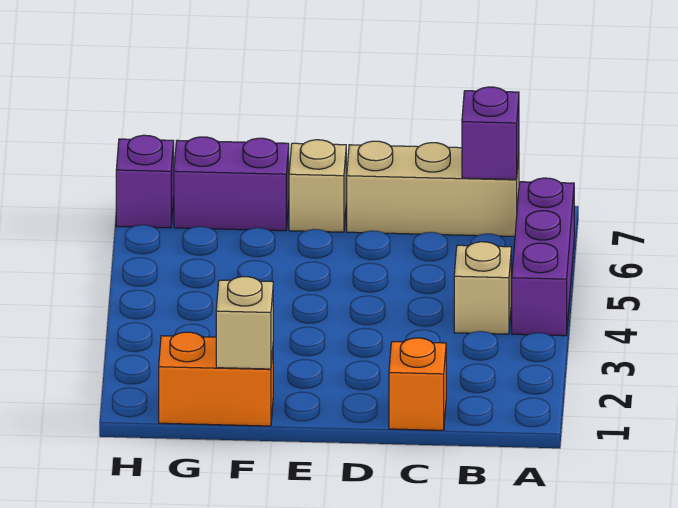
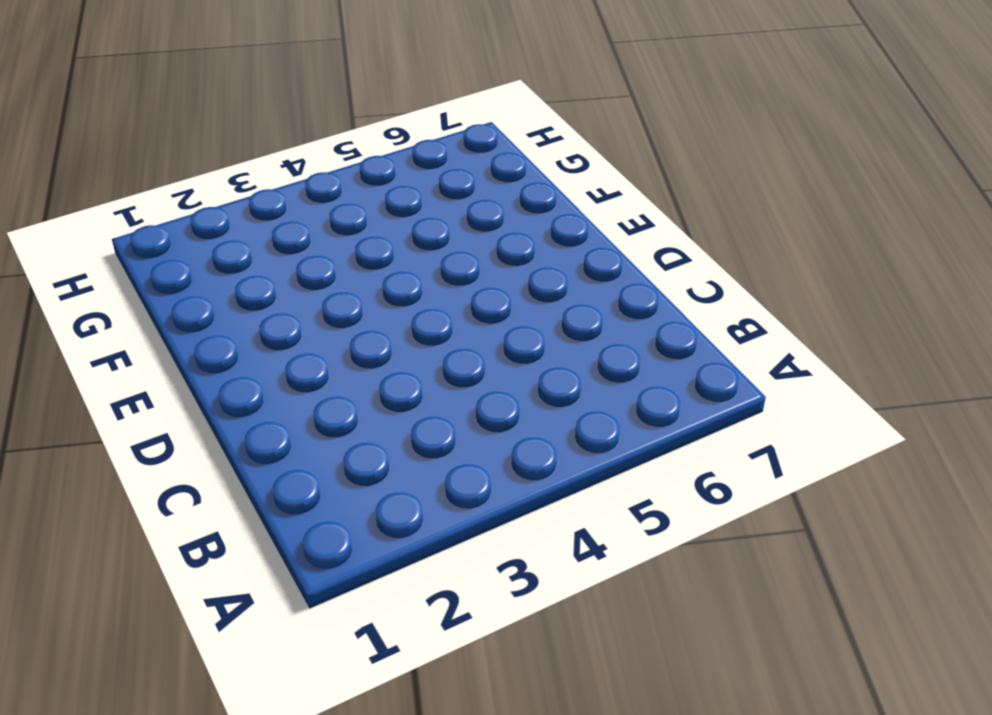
none -> purple 1x3 brick [512,178,574,336]
none -> tan 1x1 brick [454,242,511,334]

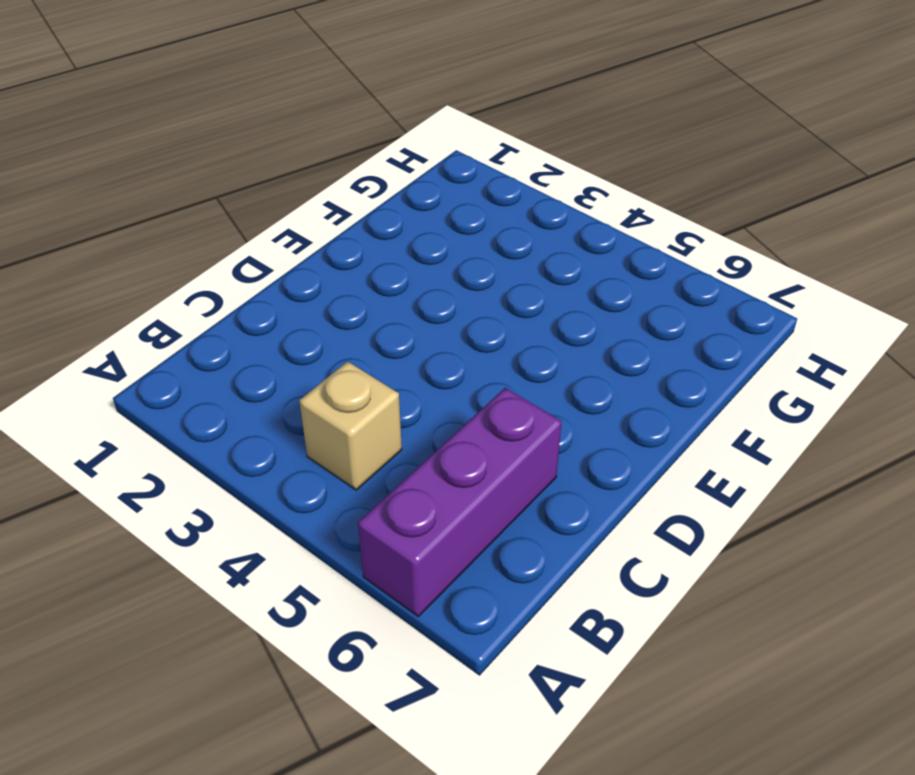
purple 1x3 brick [358,388,562,616] -> purple 1x3 brick turned to [512,178,574,336]
none -> tan 1x3 brick [346,141,519,236]
none -> orange 1x1 brick [389,338,446,430]

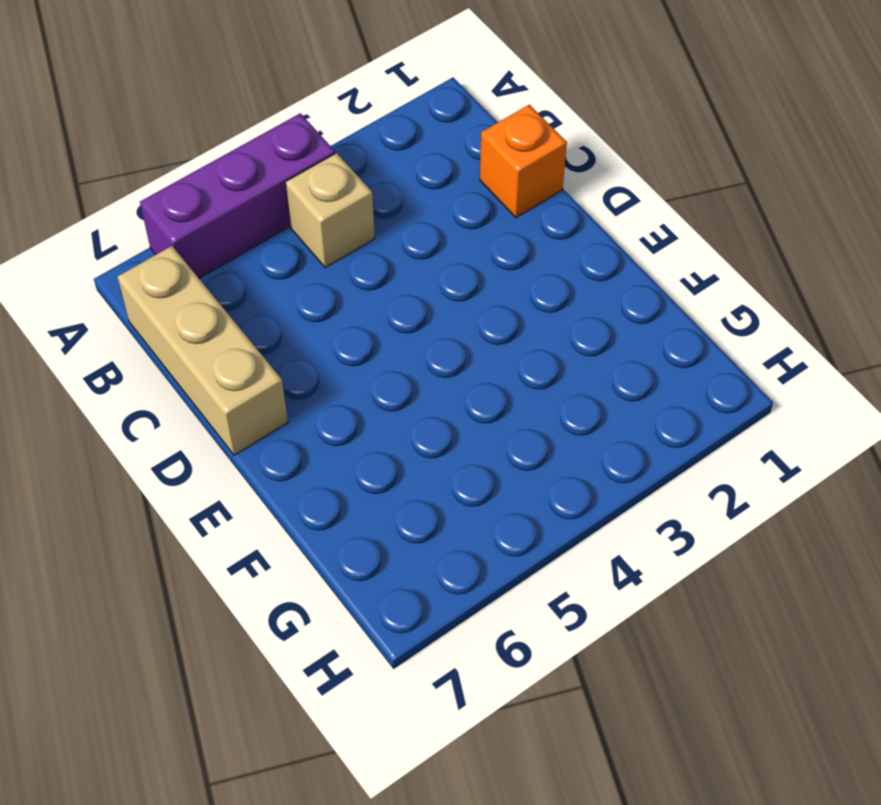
none -> tan 1x1 brick [289,140,346,232]
none -> orange 1x2 brick [159,332,273,426]

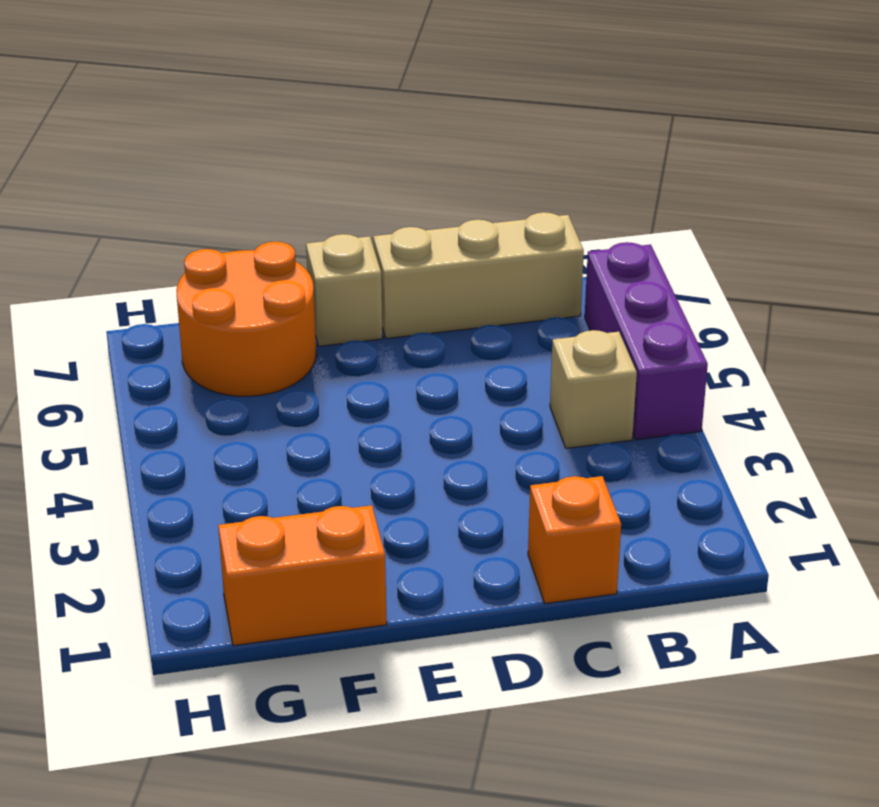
orange 2x2 round brick [176,242,316,396] -> purple 1x2 brick [174,137,289,231]
none -> purple 1x1 brick [116,135,174,228]
none -> purple 1x1 brick [462,87,519,179]

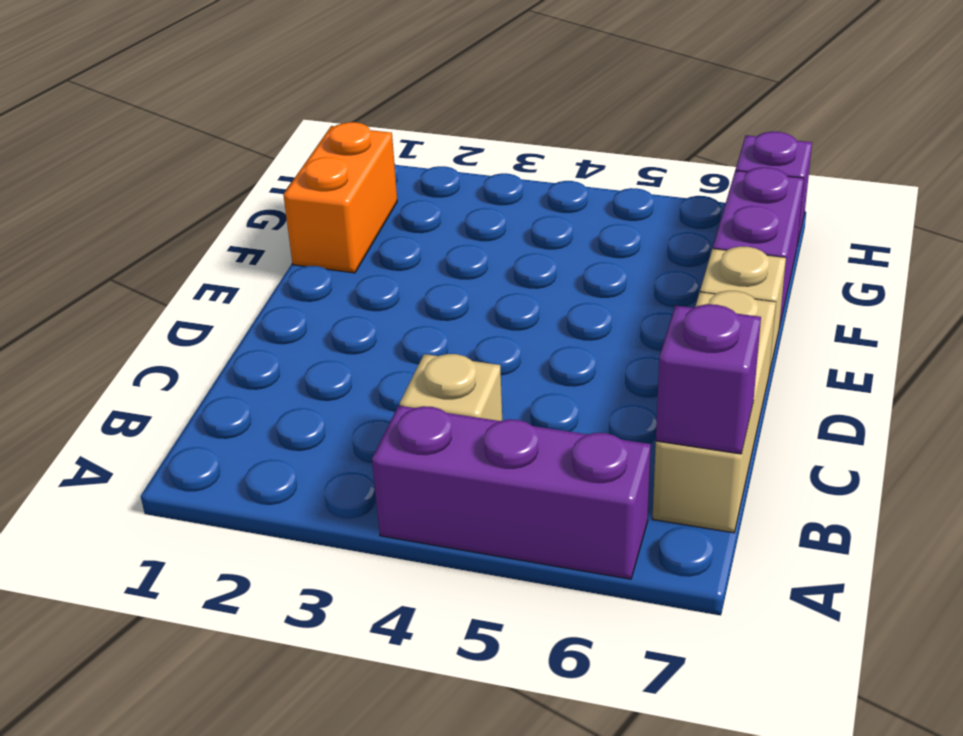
none -> orange 1x1 brick [389,338,446,430]
none -> tan 1x1 brick [216,277,273,369]

